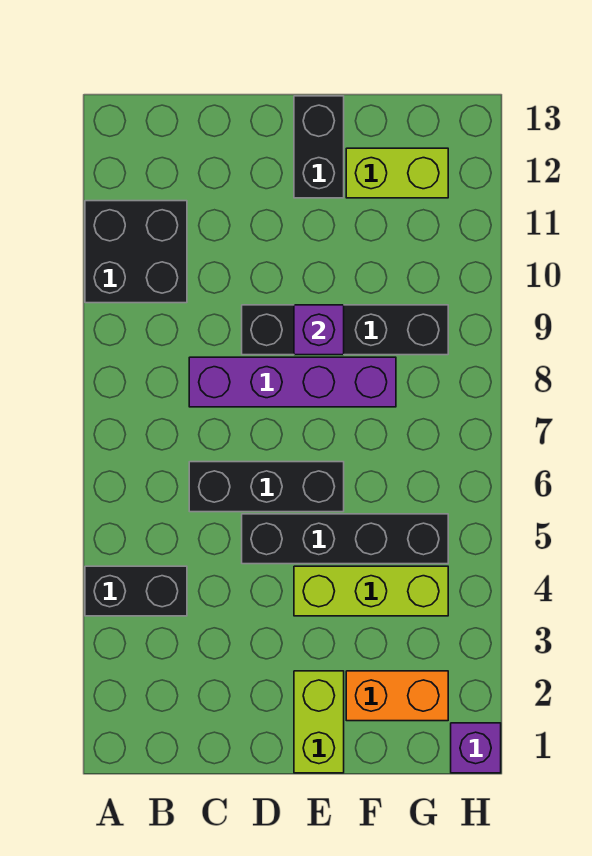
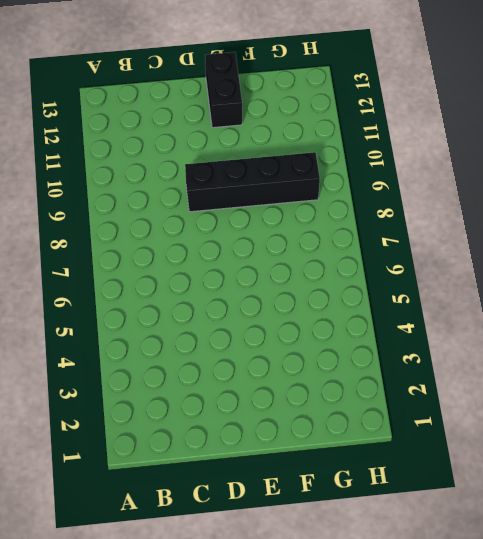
none -> black 1x2 brick [85,566,187,616]
none -> black 2x2 brick [85,201,187,303]
none -> black 1x3 brick [189,462,344,512]

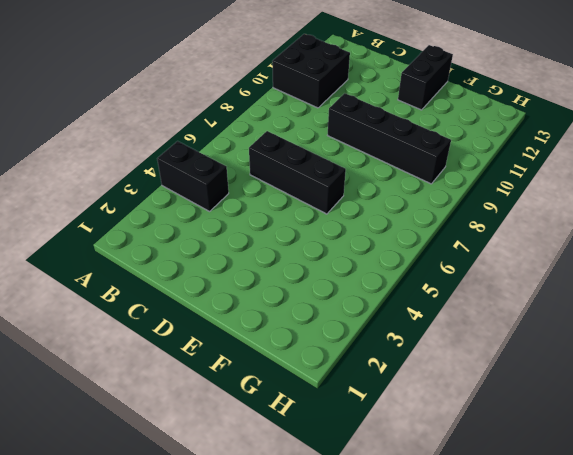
none -> purple 1x4 brick [189,357,396,407]
none -> black 1x4 brick [242,514,448,564]
none -> lime 1x2 brick [294,671,344,773]

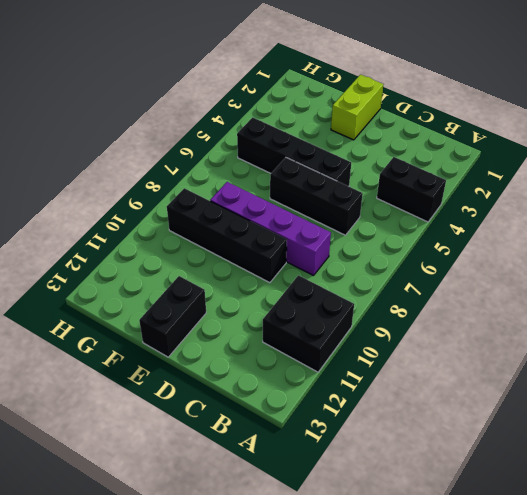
none -> lime 1x3 brick [294,566,448,616]
none -> orange 1x2 brick [346,671,448,721]
none -> lime 1x2 brick [346,148,448,198]

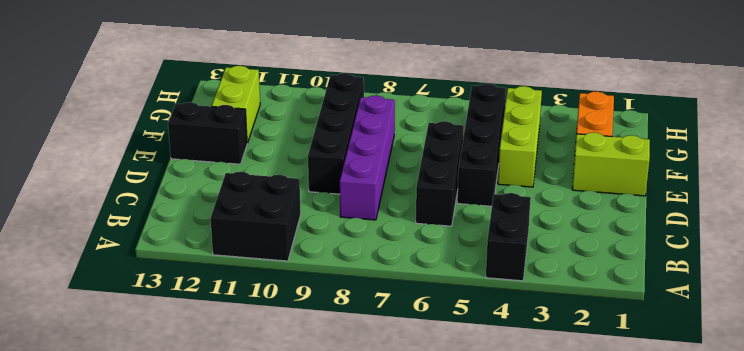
none -> purple 1x1 brick [451,723,501,773]
none -> purple 1x1 brick [294,305,344,355]

